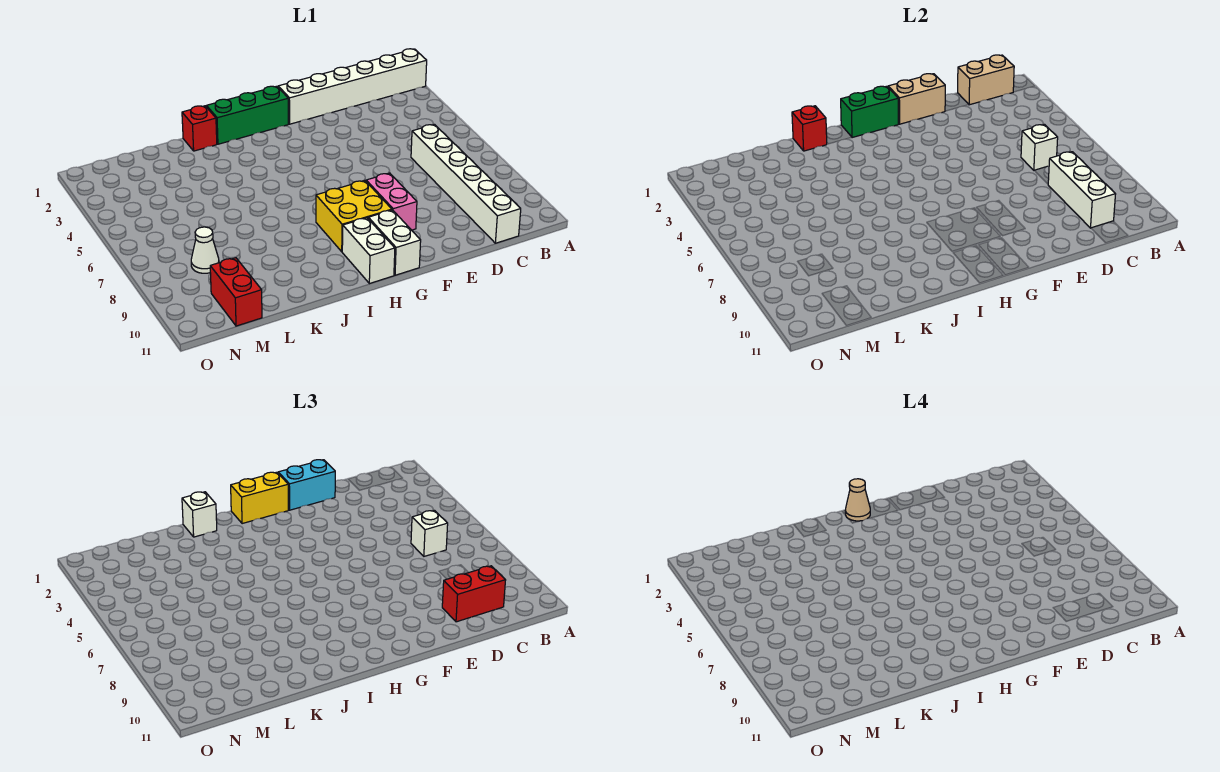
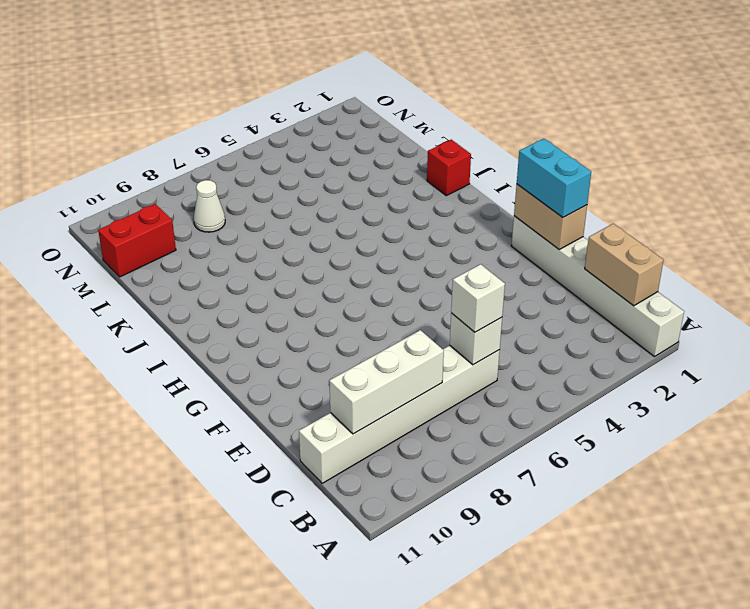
none -> pink 1x2 brick [366,173,417,230]
none -> green 1x3 brick [206,86,288,144]
none -> yellow 2x2 brick [316,181,392,252]

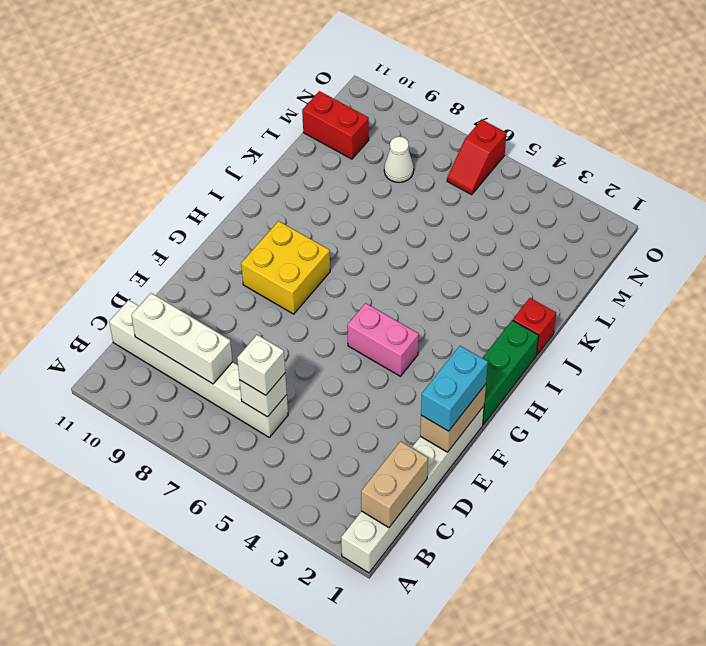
pink 1x2 brick [347,303,419,376] -> pink 1x2 brick moved to [366,173,417,230]
red 1x2 slope [447,120,506,195] -> none
none -> white 1x2 brick [368,210,421,275]
none -> white 1x2 brick [342,218,395,284]
none -> green 1x2 brick [841,86,898,138]

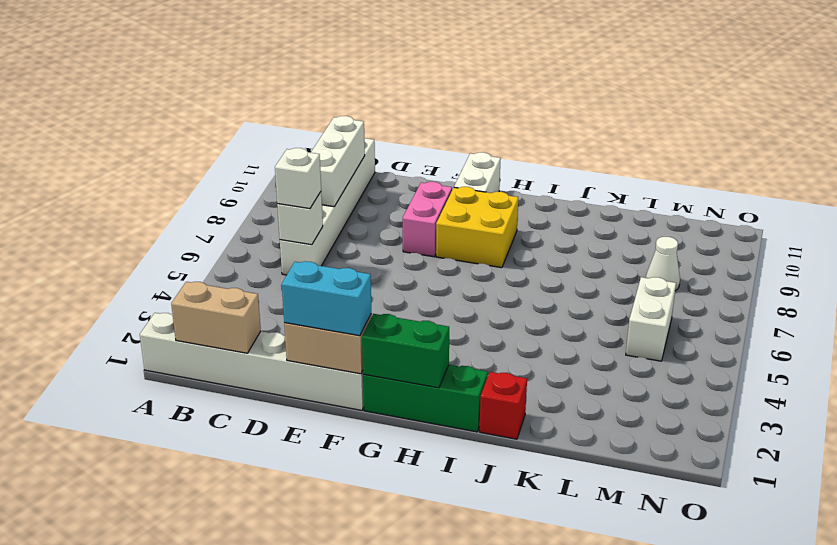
white 1x2 brick [626,277,676,361] -> white 1x2 brick moved to [342,218,395,284]
none -> red 1x2 brick [210,258,262,326]
none -> red 1x1 brick [792,106,827,151]
none -> red 1x2 brick [442,566,506,622]

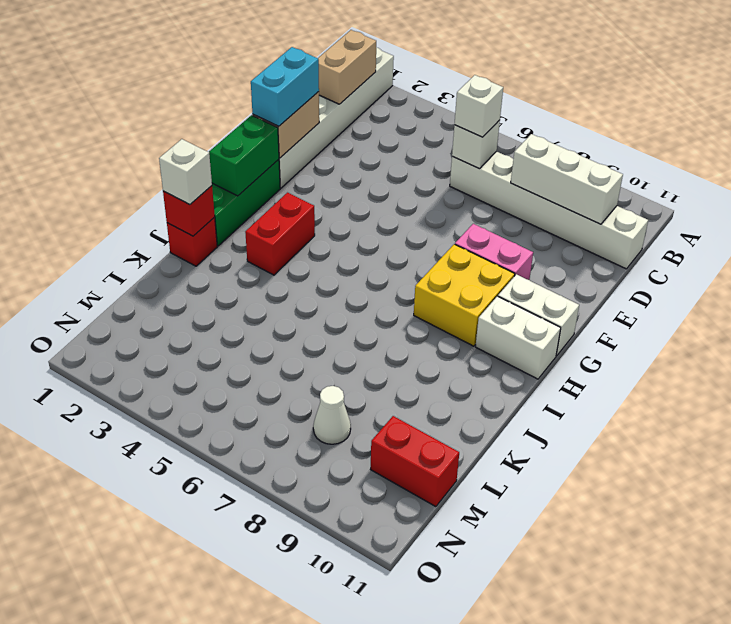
red 1x2 brick [245,193,315,275] -> red 1x2 brick moved to [442,566,506,622]
none -> yellow 1x2 brick [231,472,288,524]
none -> tan 1x1 cone [845,479,870,521]

